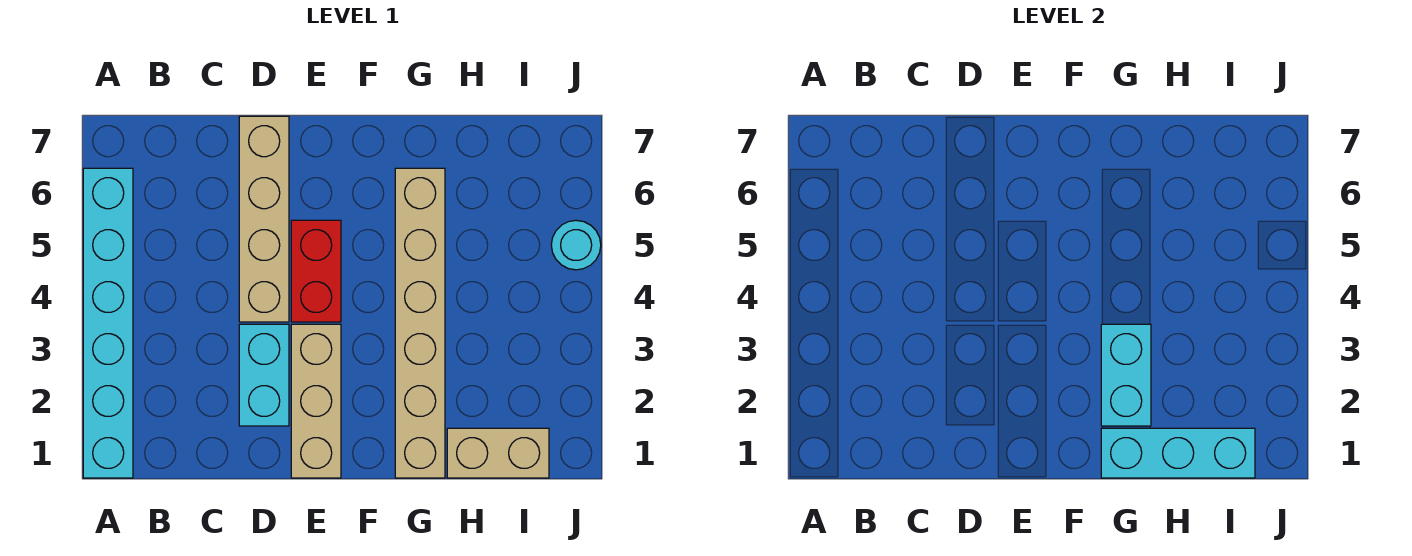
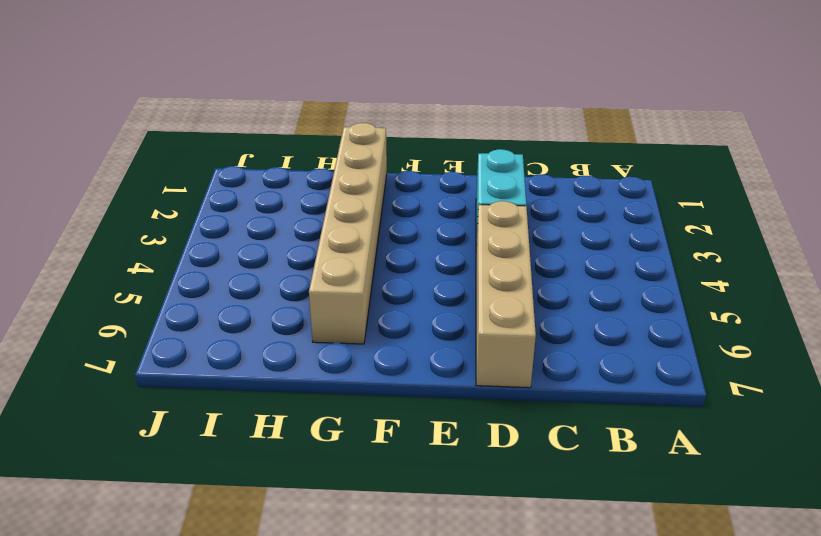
none -> cyan 1x6 brick [83,168,133,478]
none -> tan 1x3 brick [291,324,341,478]

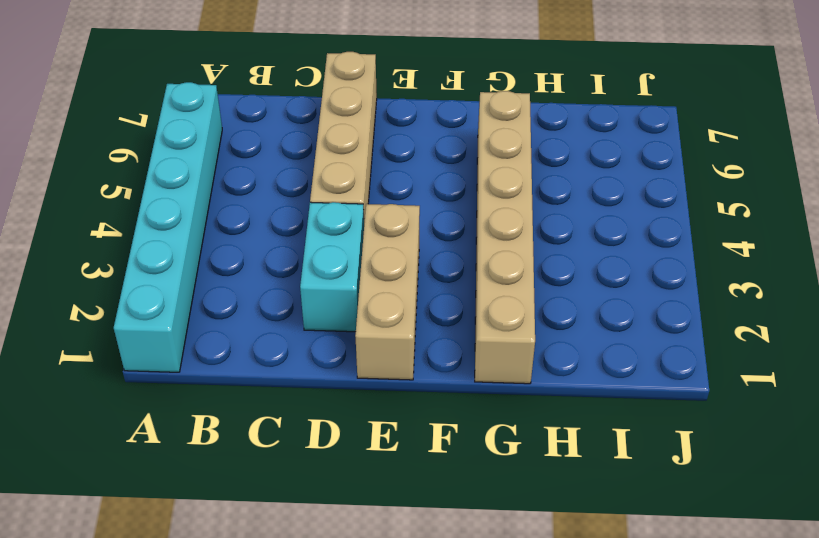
none -> red 1x2 brick [291,220,341,322]
none -> tan 1x2 brick [447,428,549,478]

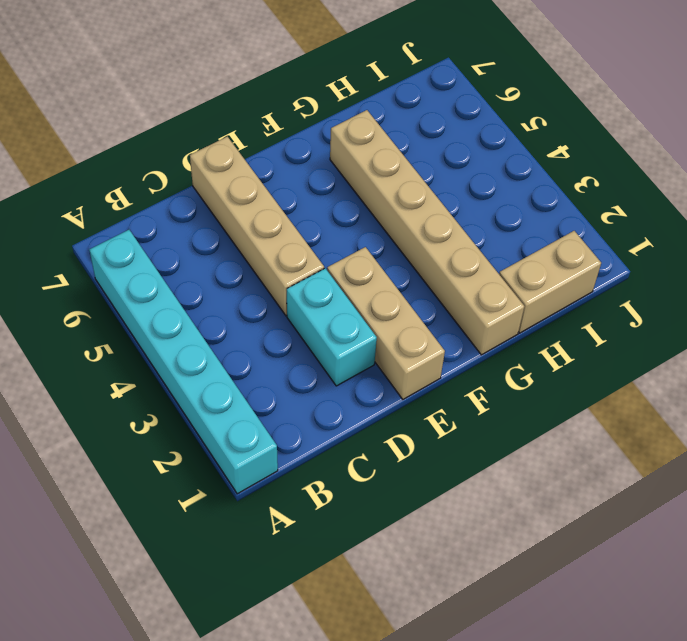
none -> red 1x2 brick [291,220,341,322]
none -> cyan 1x1 round brick [551,220,601,270]

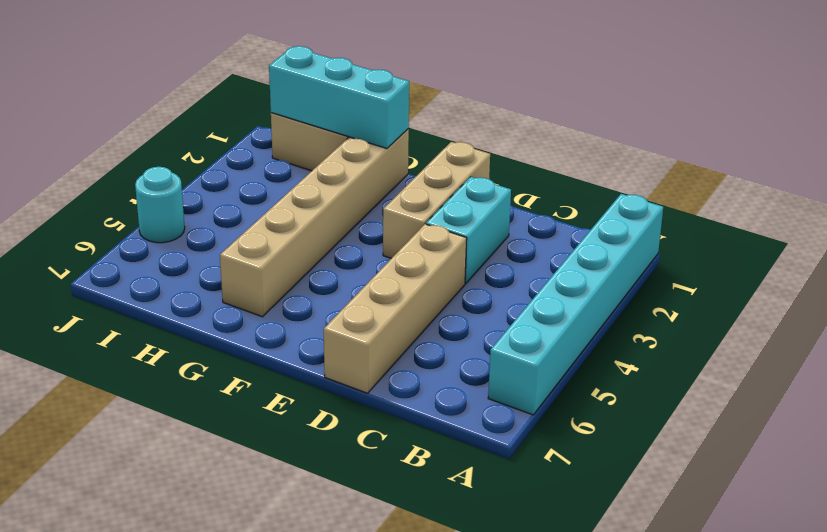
none -> red 1x2 brick [291,220,341,322]
none -> cyan 1x2 brick [1101,324,1151,426]

